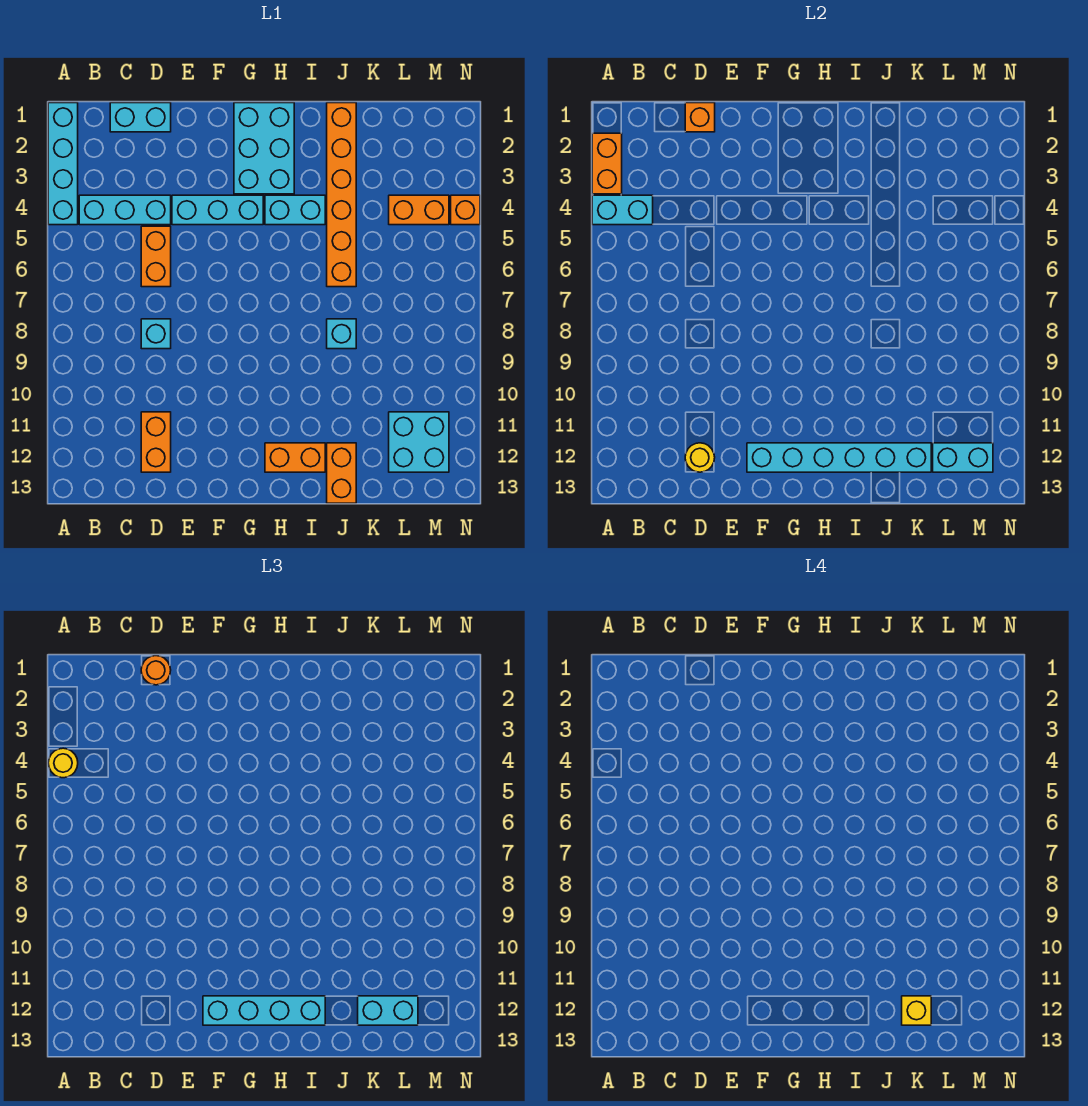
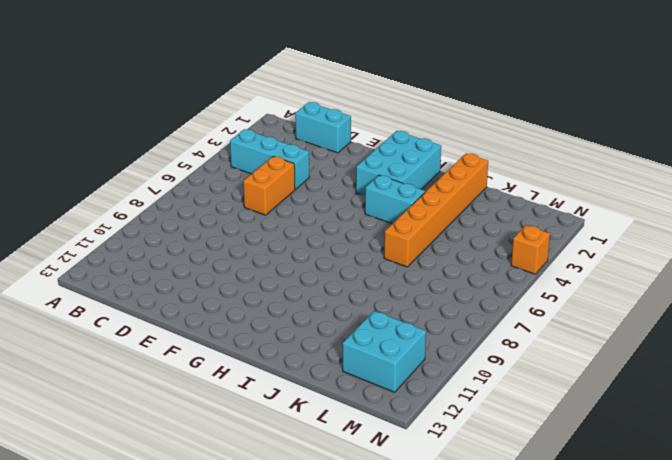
none -> cyan 1x4 brick [48,103,78,225]
none -> cyan 1x1 brick [141,319,171,349]
none -> orange 1x2 brick [141,412,171,472]

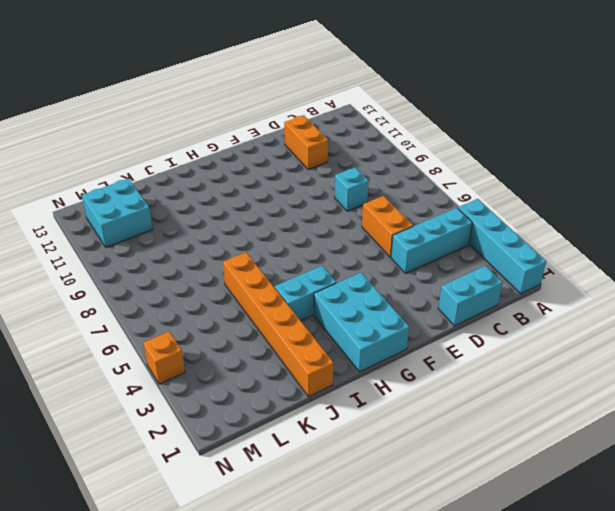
none -> cyan 1x3 brick [172,195,263,225]
none -> orange 1x2 brick [265,443,325,472]
none -> cyan 1x1 brick [327,319,356,349]

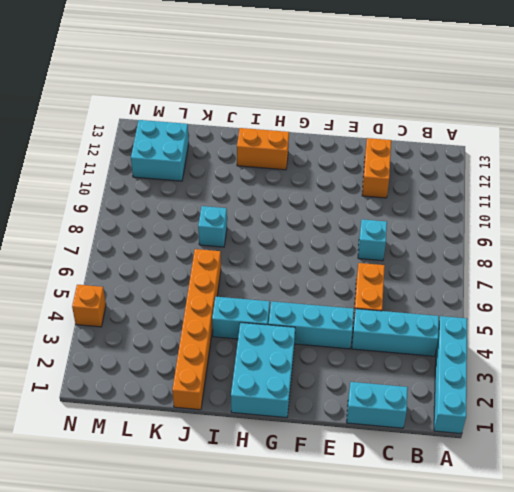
none -> orange 1x2 brick [327,443,356,503]
none -> orange 1x2 brick [389,195,449,225]
none -> orange 1x2 brick [592,133,622,194]

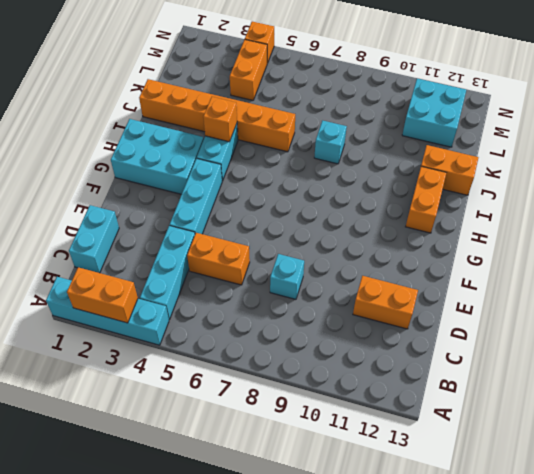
orange 1x1 brick [203,97,237,142] -> orange 1x1 brick moved to [685,103,715,132]
none -> cyan 1x2 brick [592,195,653,225]
none -> yellow 1x1 round brick [685,443,715,472]
none -> cyan 1x6 brick [747,443,931,472]

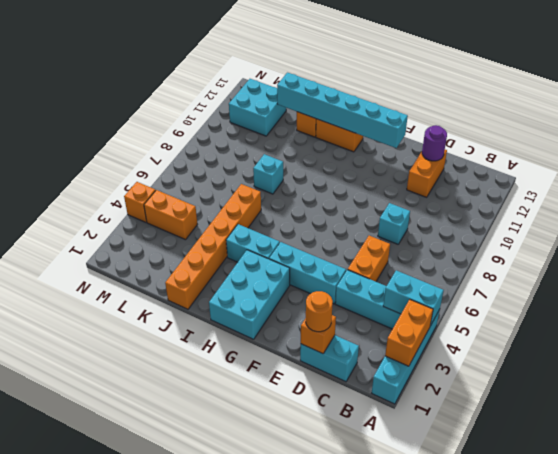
purple 1x1 round brick [422,125,447,161] -> yellow 1x1 round brick [685,443,715,472]
none -> cyan 1x2 brick [933,443,993,472]
none -> yellow 1x1 round brick [48,748,78,778]
none -> cyan 1x4 brick [203,996,325,1025]

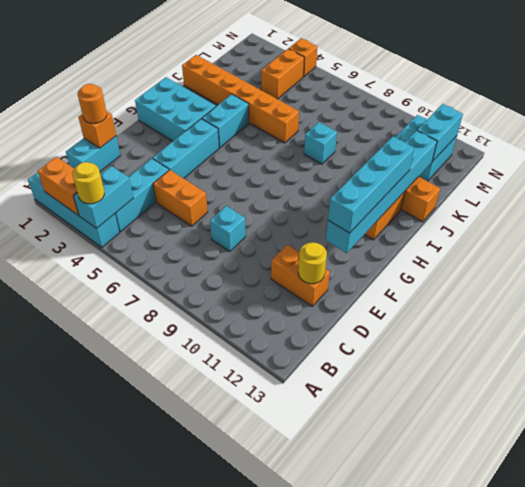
none -> cyan 1x2 brick [358,996,418,1025]
none -> yellow 1x1 brick [902,996,931,1025]

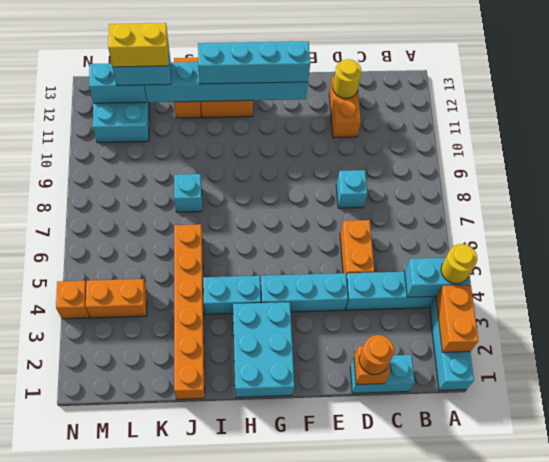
yellow 1x2 brick [108,23,168,67] -> yellow 1x1 brick [902,996,931,1025]

